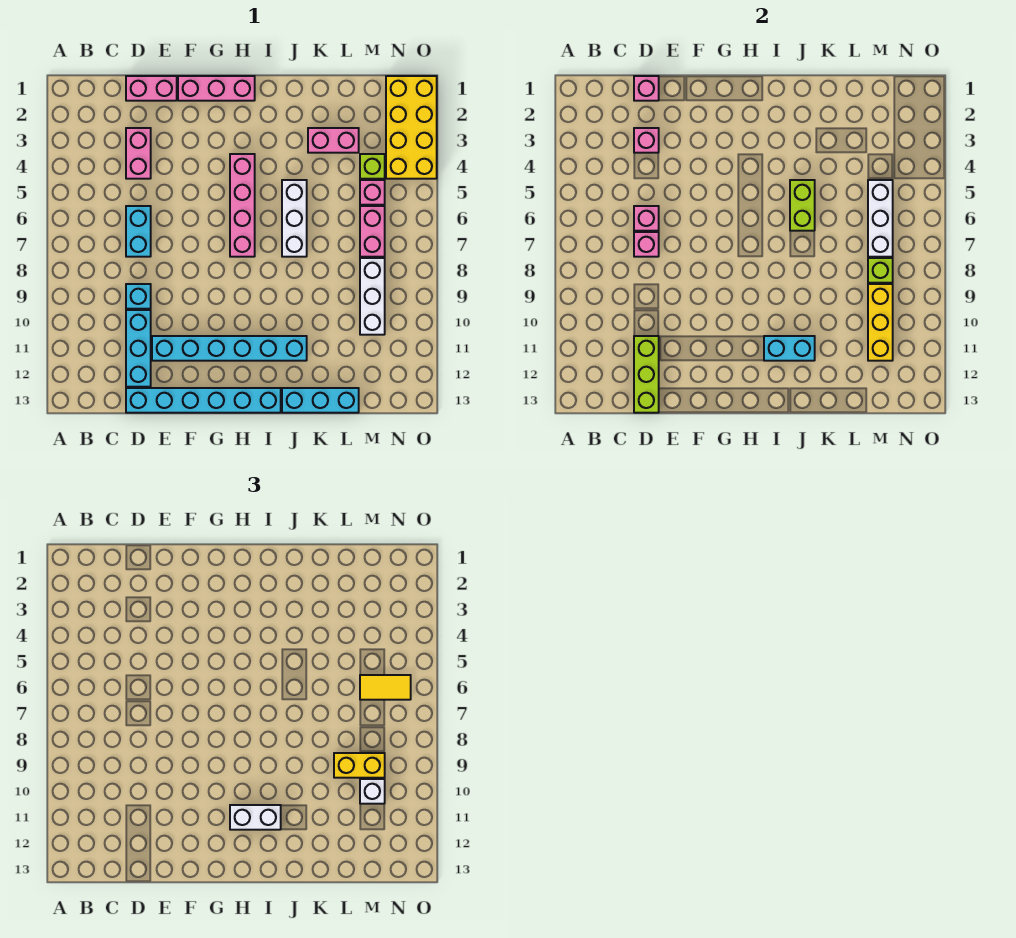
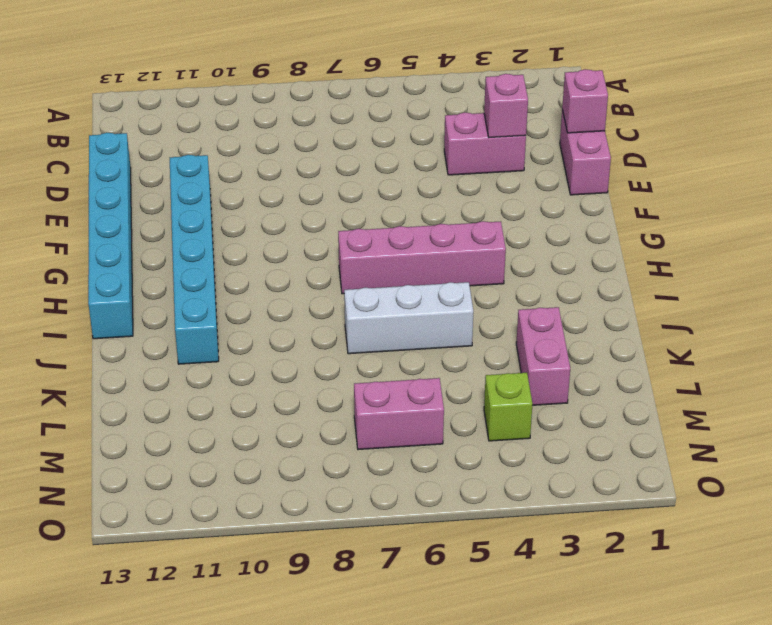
none -> cyan 1x2 brick [126,206,151,257]
none -> cyan 1x1 brick [126,284,151,309]
none -> cyan 1x3 brick [126,310,151,387]
none -> pink 1x3 brick [178,76,255,101]

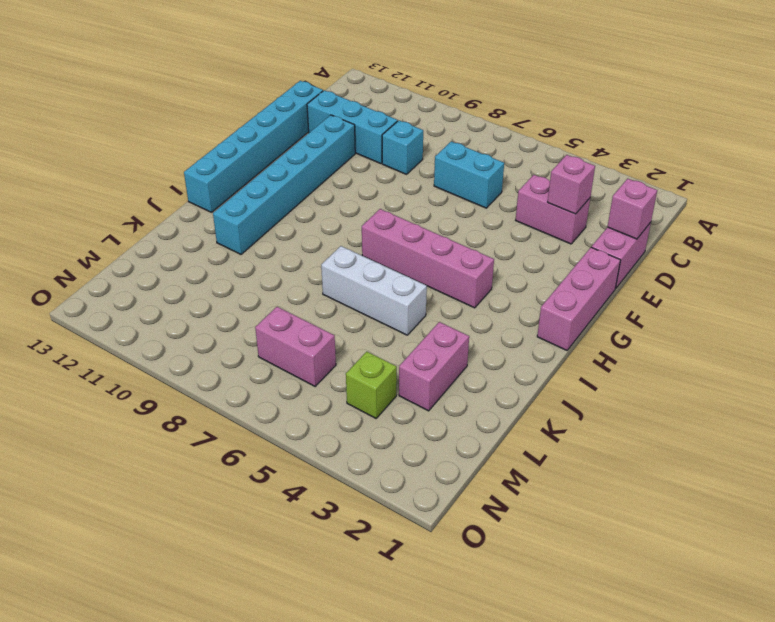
none -> cyan 1x3 brick [282,388,359,413]
none -> pink 1x1 brick [360,180,385,205]
none -> white 1x3 brick [360,258,385,335]
none -> yellow 2x4 brick [386,76,437,179]

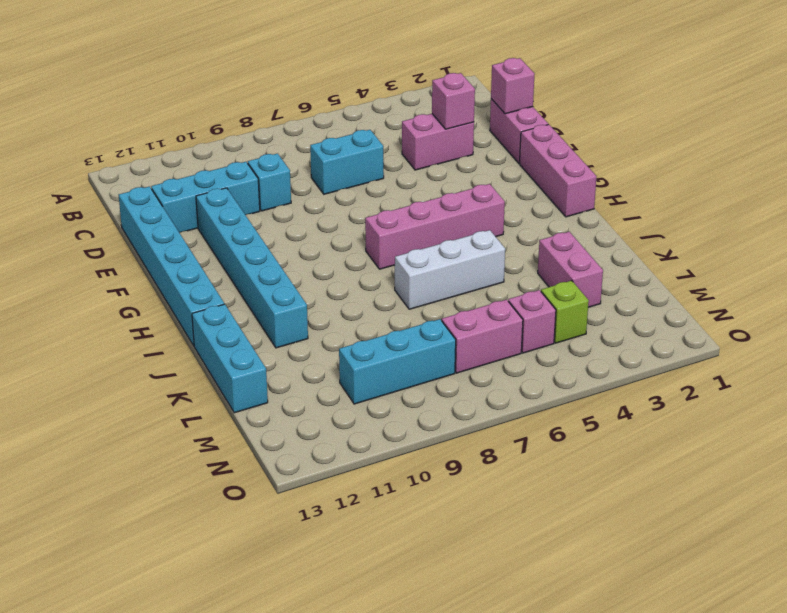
cyan 1x3 brick [339,319,456,404] -> white 1x3 brick [360,258,385,335]
none -> yellow 2x4 brick [386,76,437,179]
none -> pink 1x1 brick [634,206,659,231]
none -> pink 1x1 brick [634,232,659,257]
none -> lime 1x3 brick [634,336,659,413]

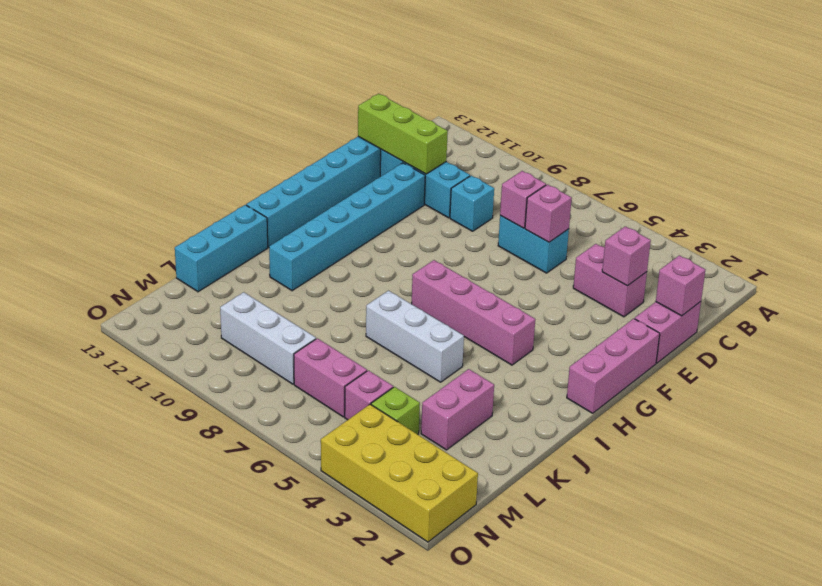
none -> cyan 1x2 brick [764,336,815,361]
none -> lime 1x2 brick [790,180,815,231]
none -> white 1x3 brick [868,180,893,257]
none -> lime 1x1 brick [868,258,893,283]

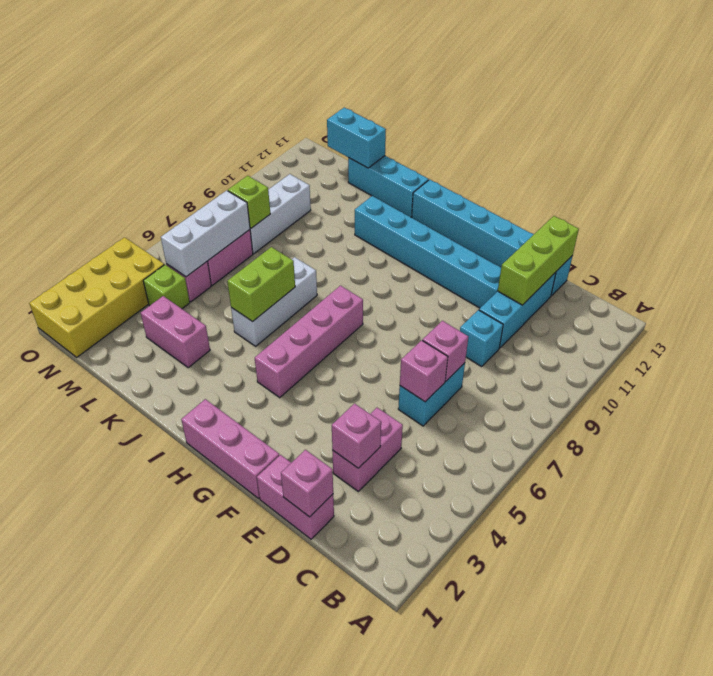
cyan 1x2 brick [327,108,386,168] -> cyan 1x2 brick moved to [764,336,815,361]
none -> yellow 1x3 brick [868,284,893,361]
none -> white 1x2 brick [230,805,281,830]
none -> yellow 1x2 brick [334,753,385,778]
none -> yellow 1x2 tile [360,675,411,700]

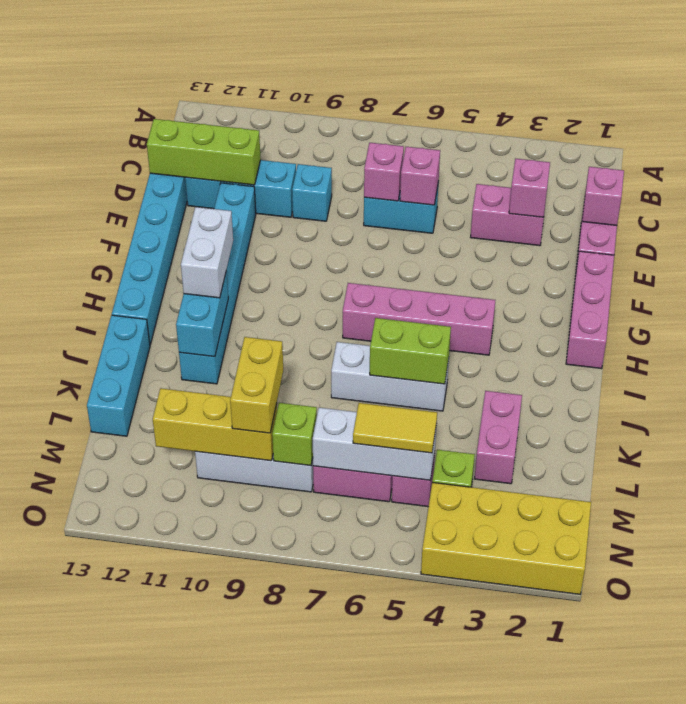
yellow 1x2 tile [353,403,437,453] -> yellow 1x2 tile turned to [360,675,411,700]
none -> white 1x1 brick [360,779,385,804]

